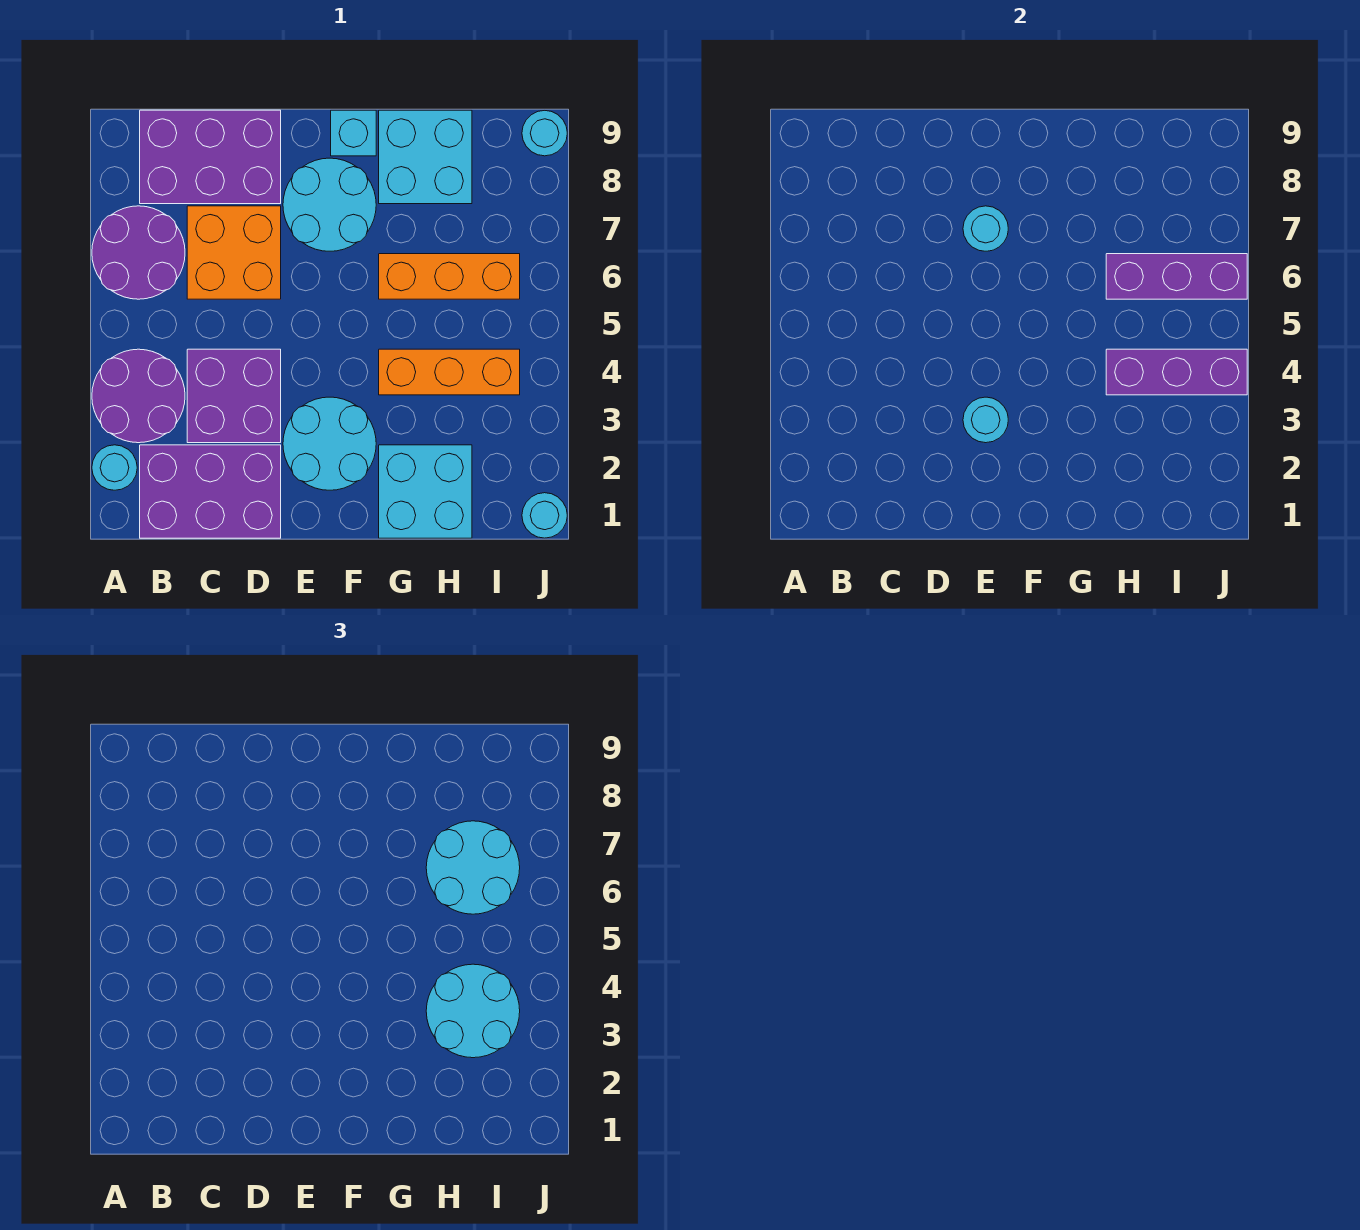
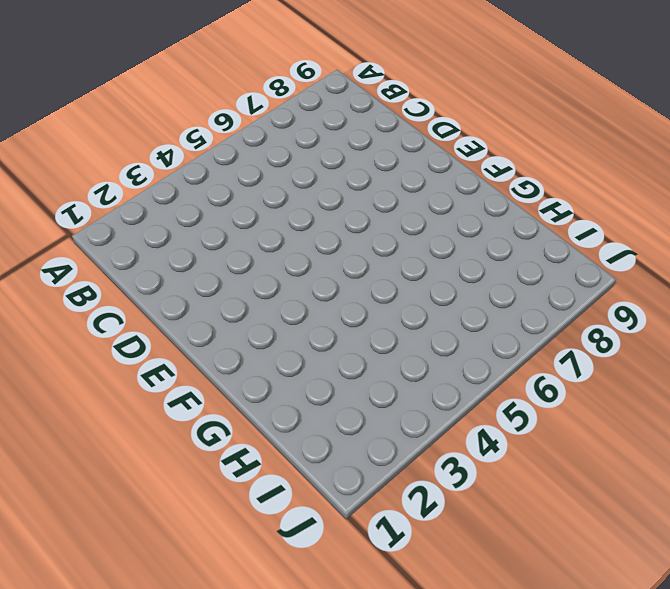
none -> cyan 1x1 round brick [92,445,137,490]
none -> purple 2x2 round brick [92,349,185,443]
none -> purple 2x2 round brick [92,206,185,299]

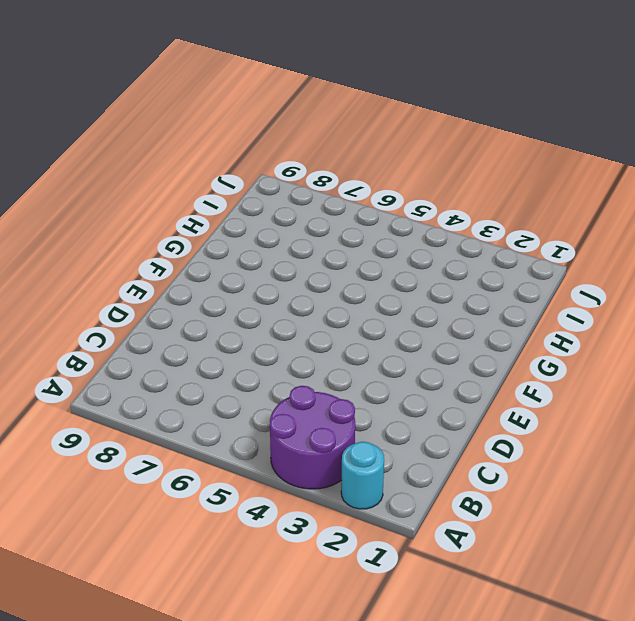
none -> purple 2x2 round brick [92,206,185,299]
none -> purple 2x3 brick [140,445,281,538]
none -> purple 2x3 brick [140,110,281,204]

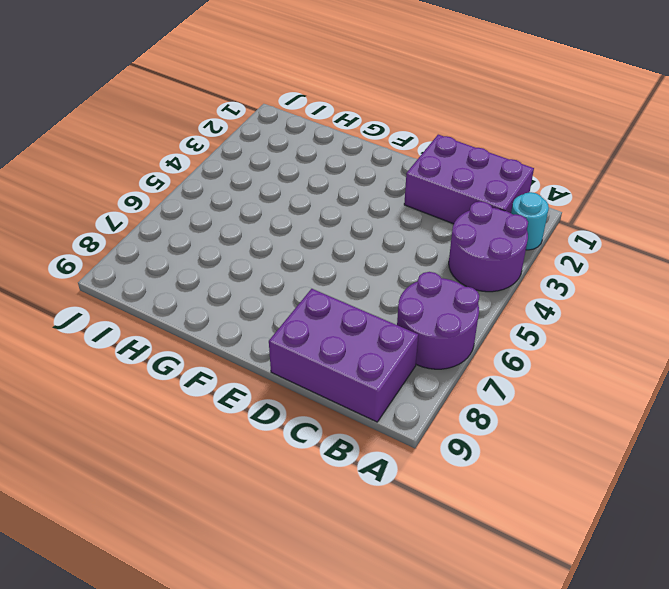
none -> purple 2x2 brick [187,349,281,443]
none -> orange 2x2 brick [187,206,281,299]
none -> cyan 2x2 round brick [283,397,376,490]

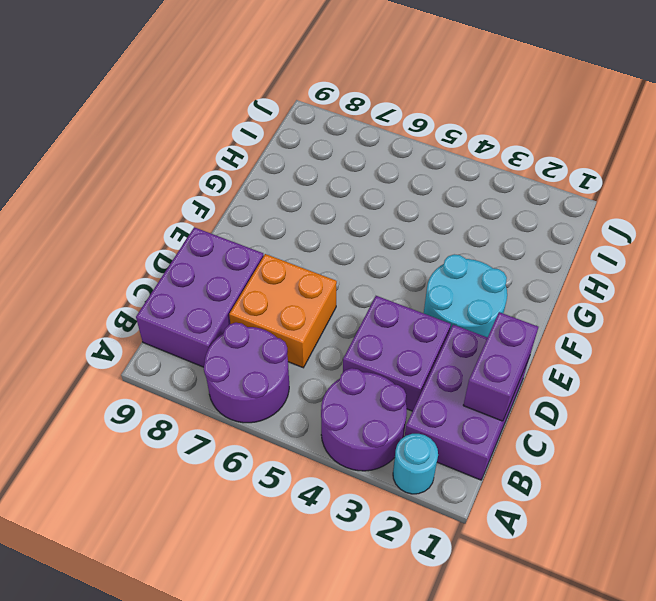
purple 1x2 brick [463,312,538,421] -> none
none -> cyan 2x2 round brick [283,158,376,251]
none -> cyan 1x1 brick [331,110,376,156]
none -> cyan 2x2 brick [379,445,472,538]

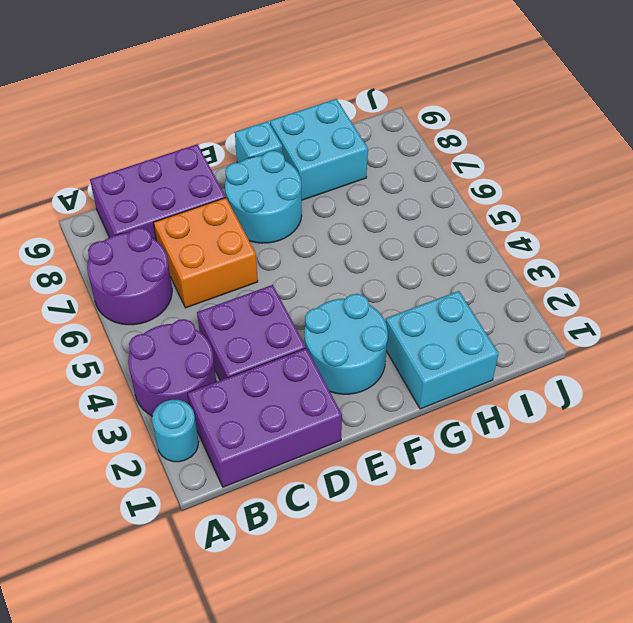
none -> orange 1x3 brick [379,349,520,395]
none -> orange 1x3 brick [379,254,520,299]
none -> cyan 1x1 round brick [522,493,567,538]

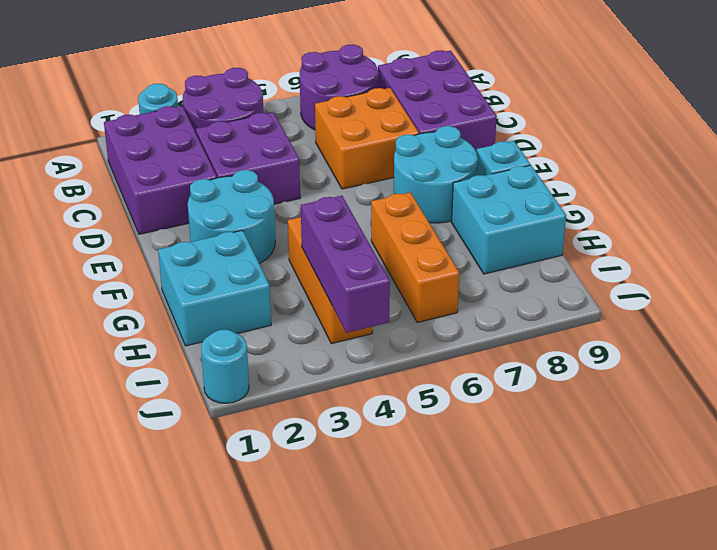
none -> cyan 1x1 round brick [522,110,567,156]
none -> cyan 1x1 round brick [963,397,1008,443]
none -> cyan 1x1 round brick [963,206,1008,251]

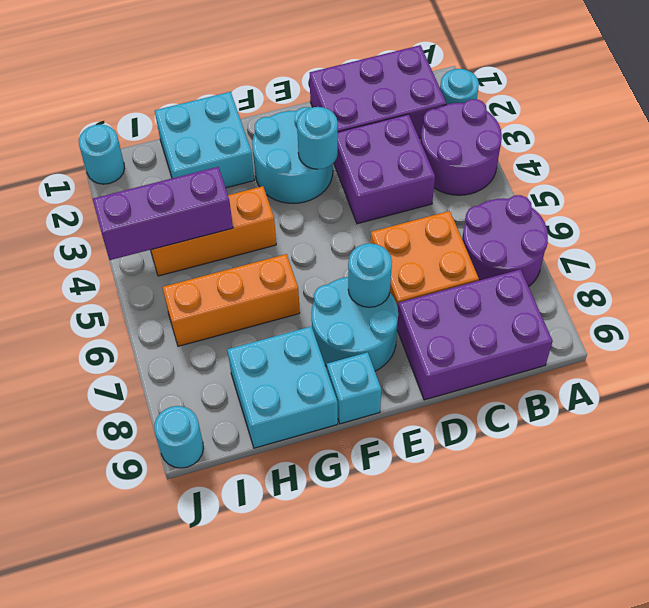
none -> purple 1x3 brick [1106,254,1247,299]
none -> cyan 2x2 round brick [426,964,520,1058]
none -> cyan 2x2 round brick [426,821,520,914]

